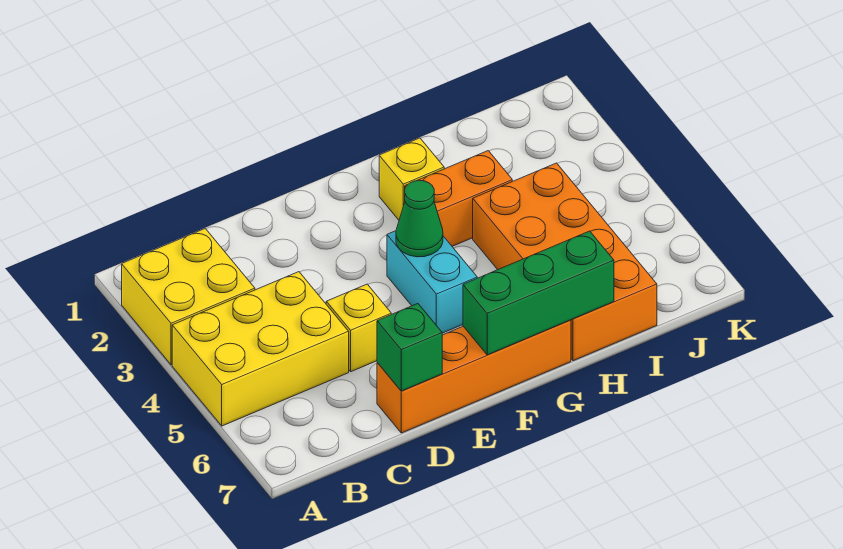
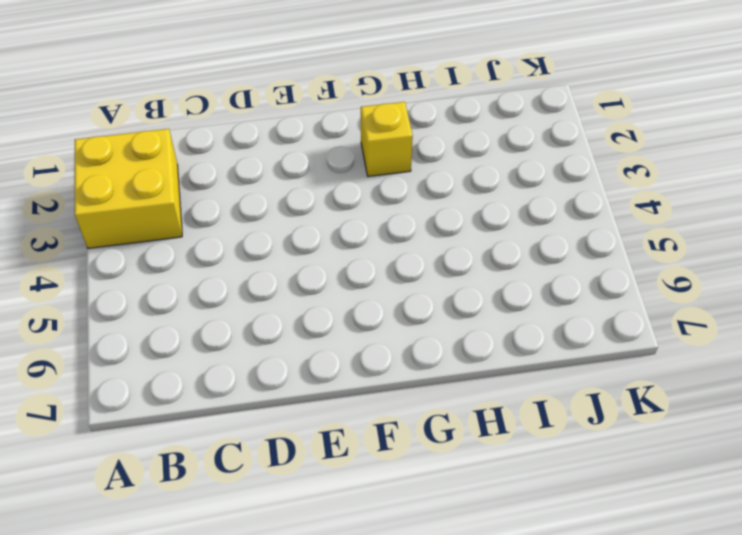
none -> yellow 2x3 brick [172,272,349,426]
none -> yellow 1x1 brick [326,284,391,372]

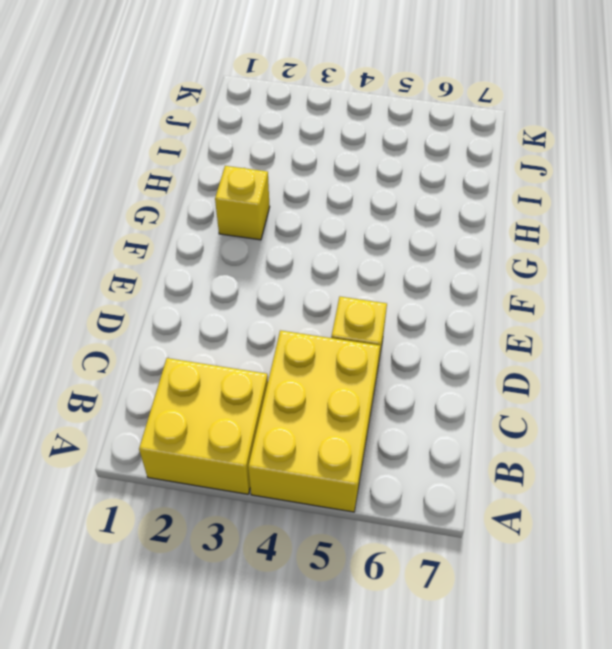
none -> orange 1x4 brick [377,320,571,433]
none -> cyan 1x2 brick [387,231,477,333]

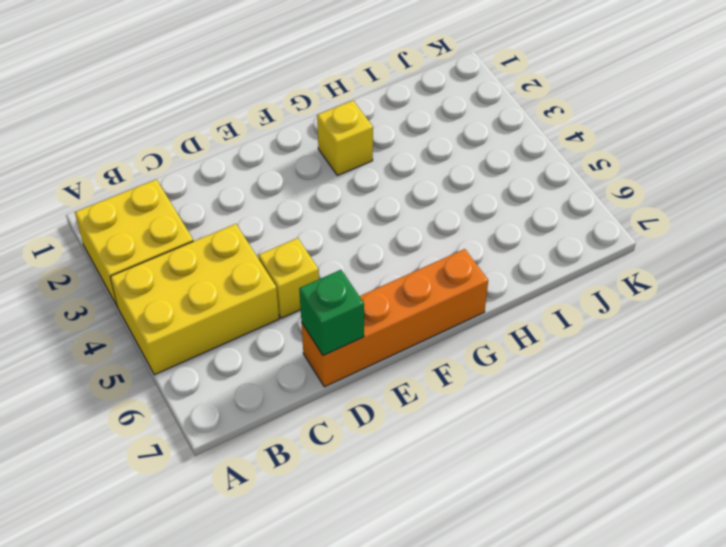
none -> cyan 1x2 brick [387,231,477,333]
none -> orange 1x2 brick [405,151,512,246]

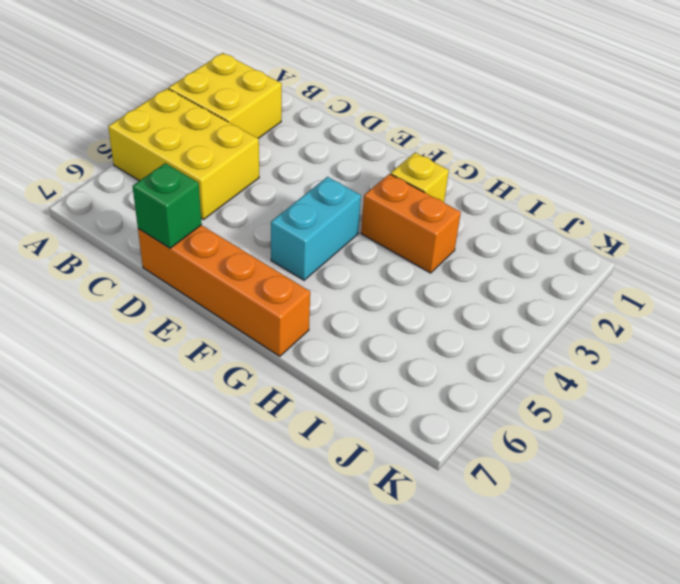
none -> yellow 1x1 brick [326,284,391,372]
none -> orange 2x4 brick [473,163,657,361]

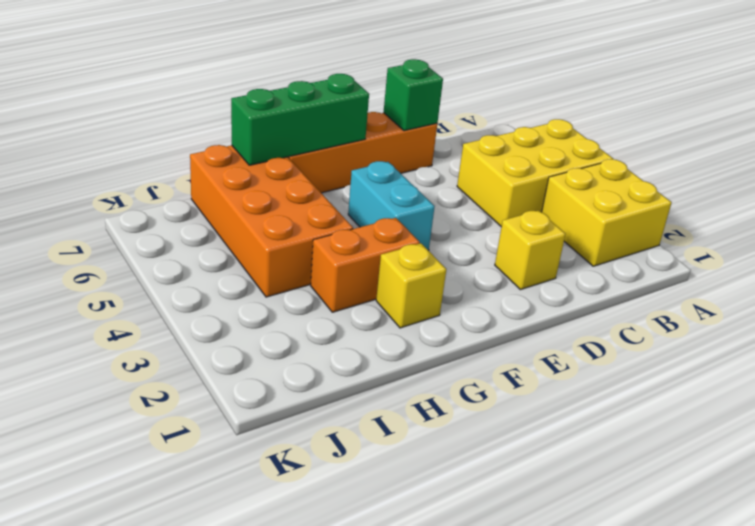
yellow 1x1 brick [495,210,566,290] -> yellow 1x1 brick moved to [326,284,391,372]
none -> green 1x1 cone [396,180,443,257]

